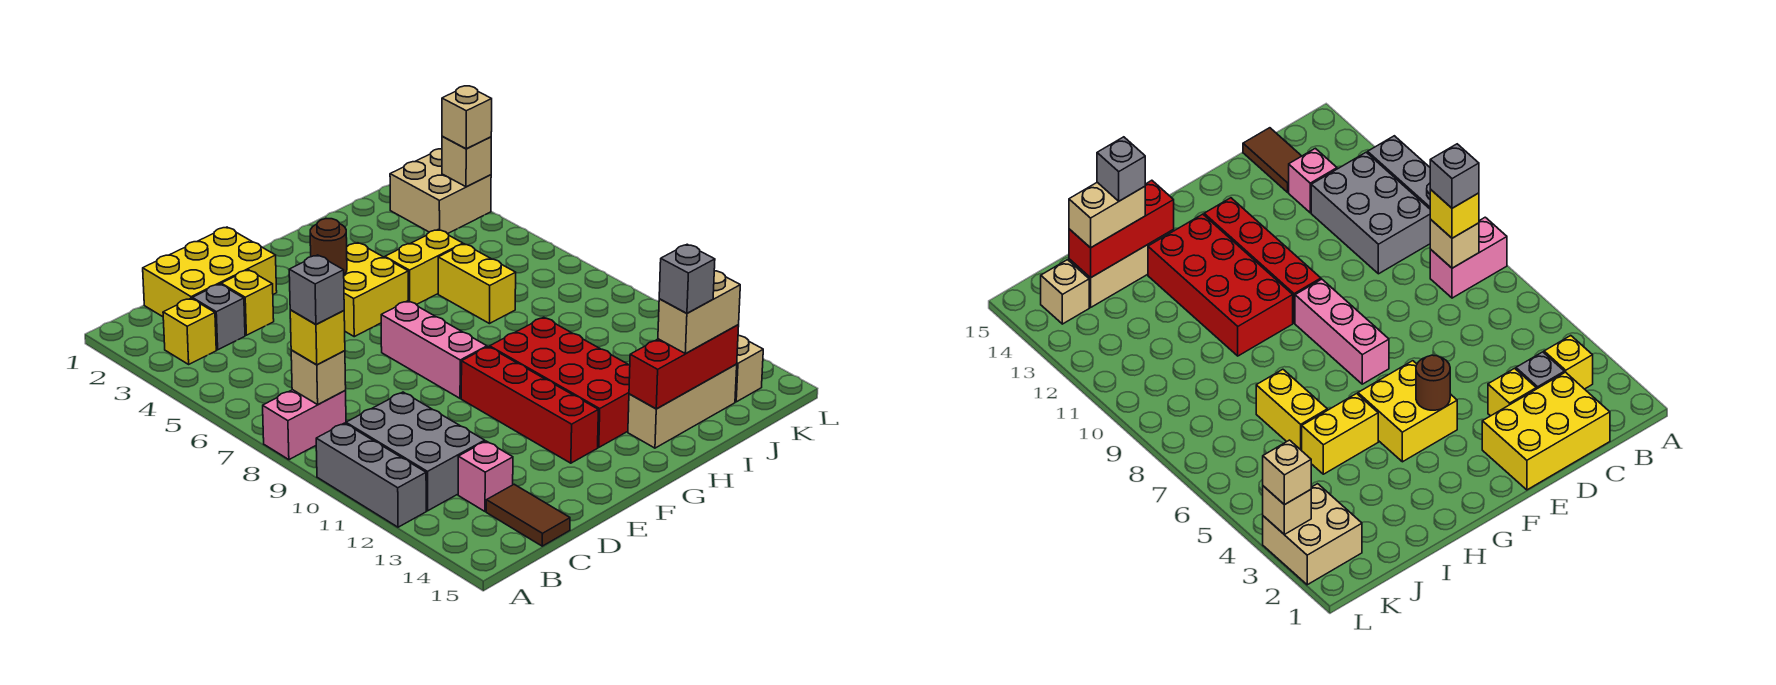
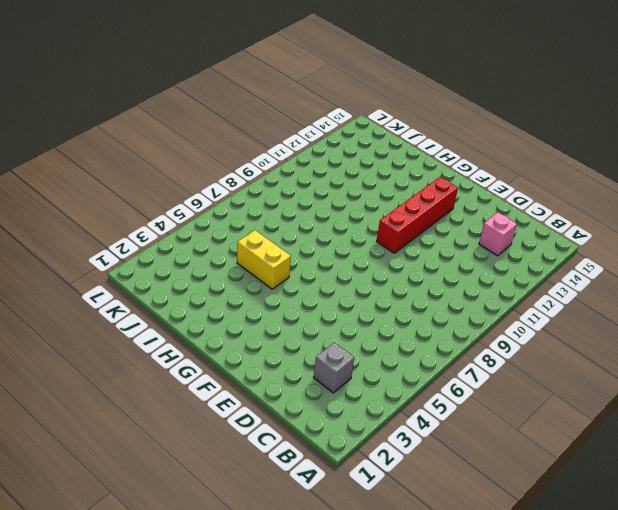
none -> pink 1x2 brick [263,390,346,460]
none -> grey 1x3 brick [316,423,426,527]
none -> yellow 1x1 brick [163,298,216,364]

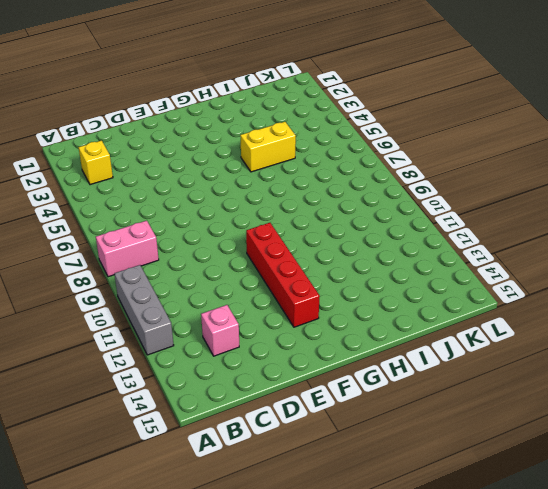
none -> grey 2x3 brick [346,392,485,511]
none -> yellow 2x3 brick [143,227,277,317]
none -> grey 1x1 brick [192,284,245,350]

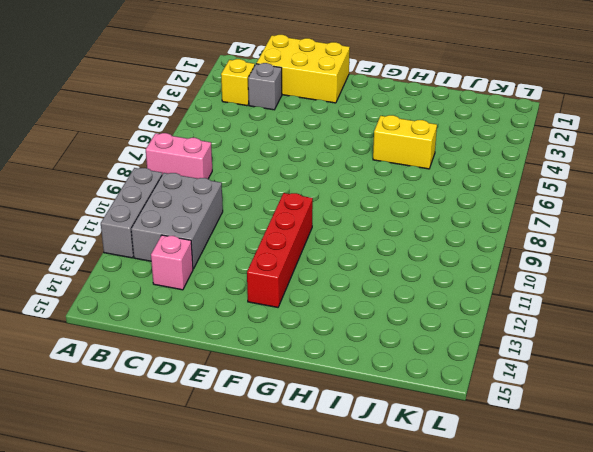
none -> brown 1x2 tile [486,484,570,546]
none -> yellow 1x1 brick [221,270,274,335]
none -> yellow 2x2 brick [344,243,408,337]

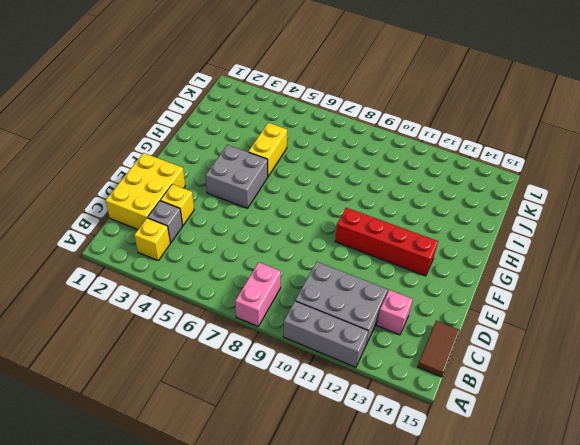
brown 1x2 tile [418,321,460,377] -> brown 1x2 tile turned to [486,484,570,546]
grey 2x2 brick [206,145,268,208] -> yellow 2x2 brick [344,243,408,337]
none -> pink 1x3 brick [381,301,487,398]
none -> red 2x4 brick [490,317,630,447]
none -> tan 1x3 brick [628,364,737,448]

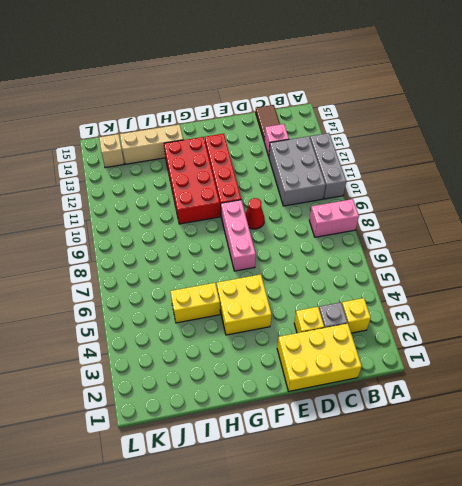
red 1x1 cone [245,198,265,229] -> none
none -> yellow 1x2 brick [438,244,516,324]
none -> tan 2x2 brick [390,149,491,234]
none -> tan 1x1 brick [291,350,346,405]

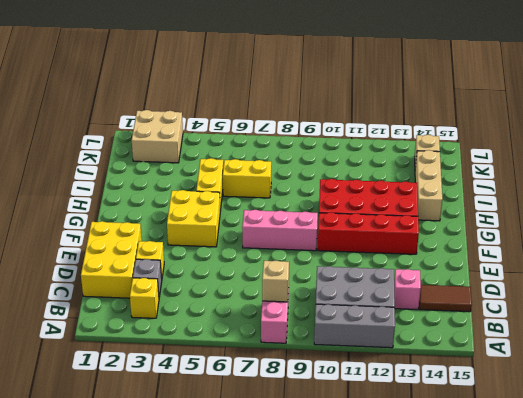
none -> brown 1x1 round brick [310,219,347,274]
none -> red 1x3 brick [629,325,739,409]
none -> tan 1x1 brick [442,136,491,187]

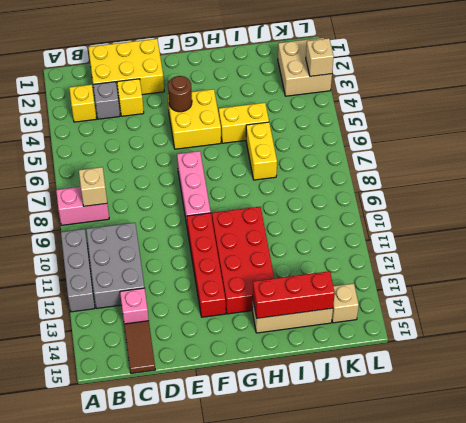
none -> yellow 1x1 brick [290,310,345,365]
none -> tan 1x2 brick [658,271,740,354]
none -> tan 1x1 brick [442,86,492,149]

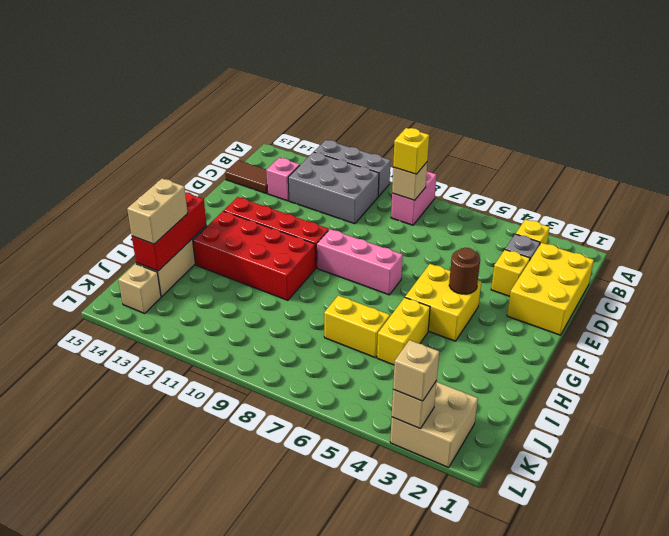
none -> grey 1x1 brick [289,255,344,325]
none -> grey 1x1 brick [659,244,715,313]

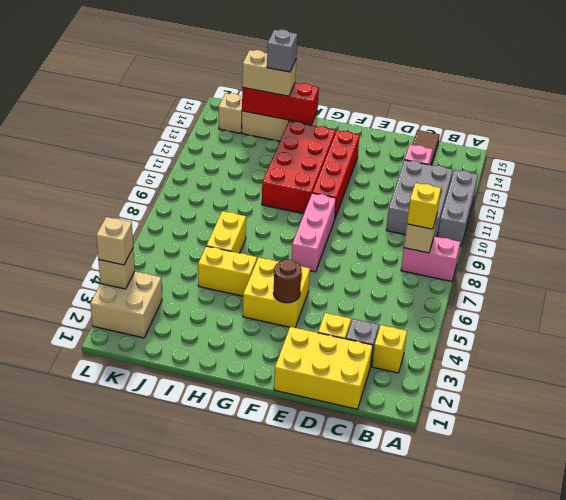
none -> grey 1x1 brick [289,255,344,325]

